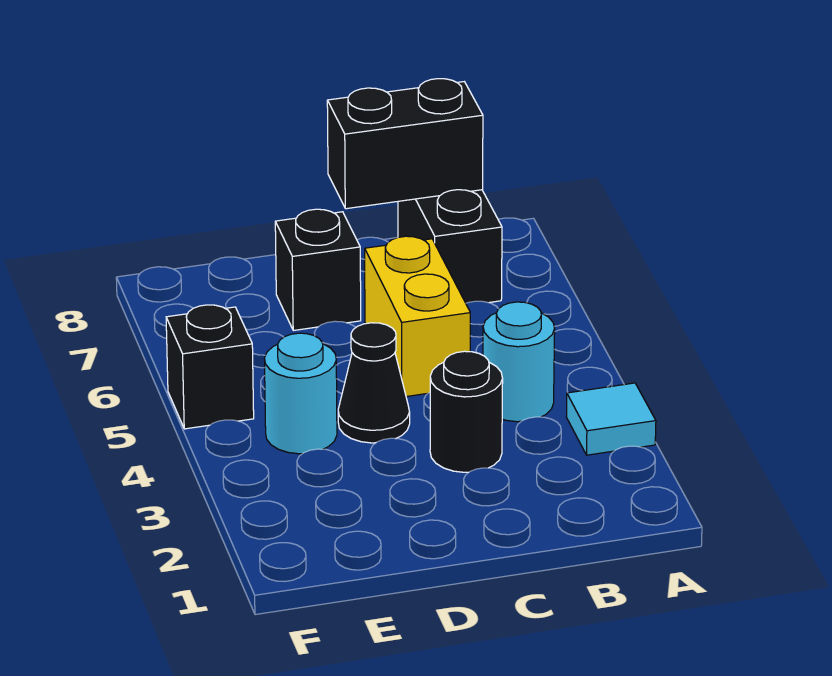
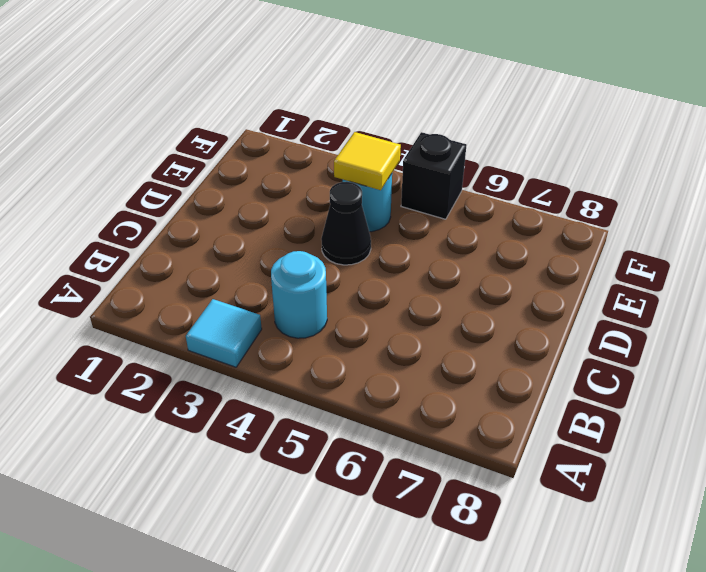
yellow 1x1 tile [334,132,401,190] -> none
none -> black 1x2 brick [398,190,502,303]
none -> black 1x1 round brick [430,351,503,472]

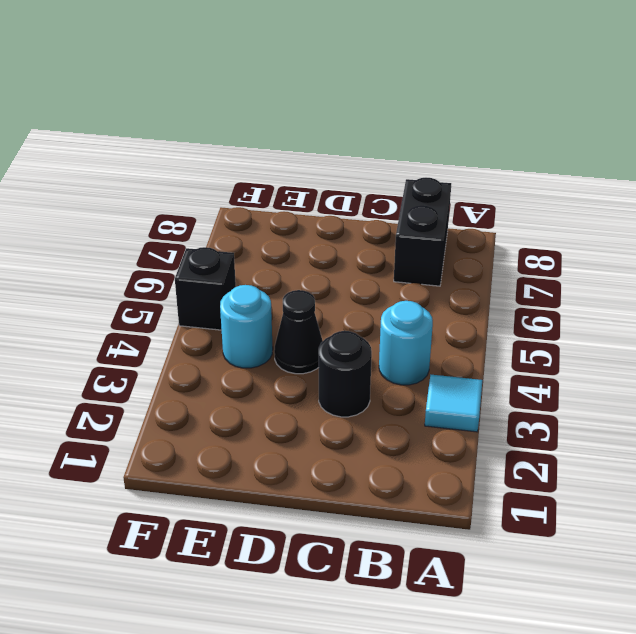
none -> yellow 1x2 brick [365,236,470,397]
none -> black 1x1 brick [275,209,361,330]

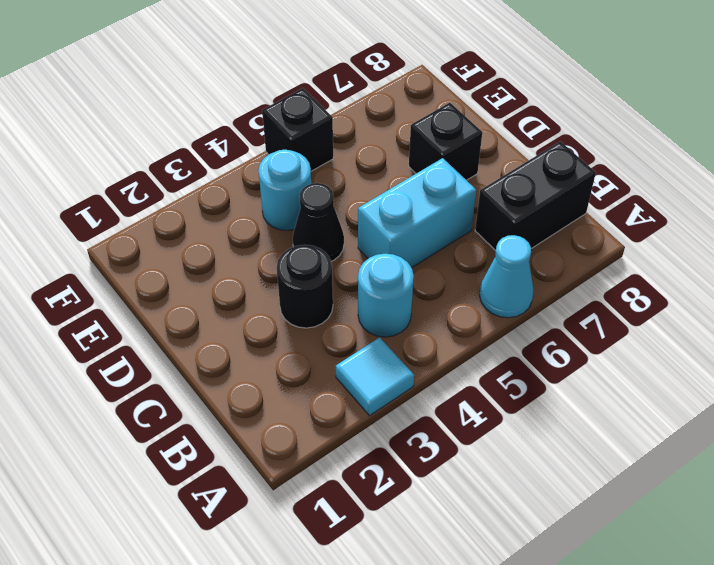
cyan 1x1 cone [480,235,533,318] -> none
cyan 1x2 brick [358,158,476,268] -> yellow 1x2 brick [365,236,470,397]
none -> black 1x2 brick [327,79,483,209]

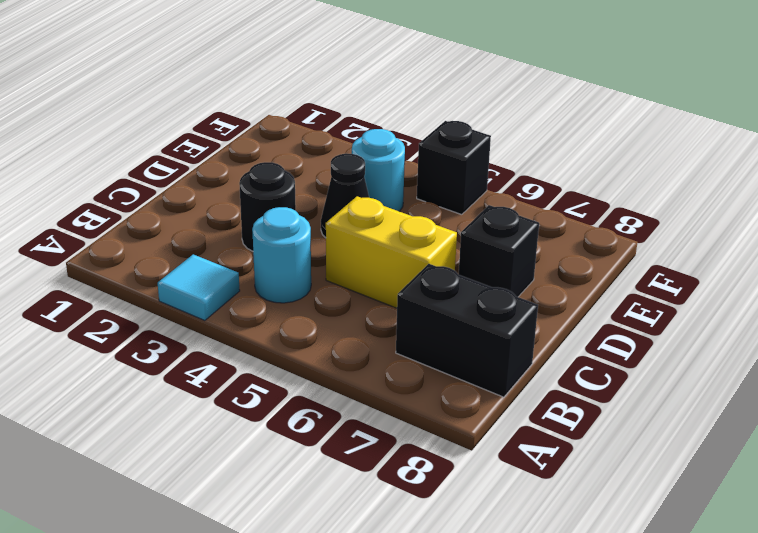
none -> black 1x2 brick [327,79,483,209]

